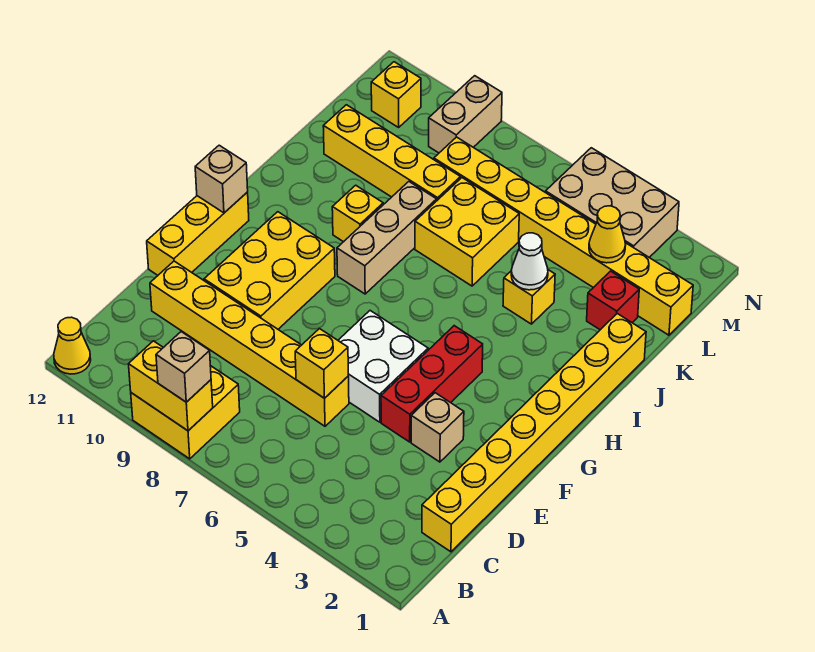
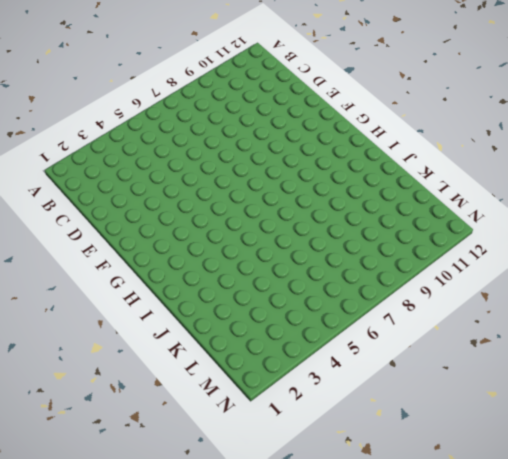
none -> yellow 2x2 brick [131,366,240,459]
none -> yellow 1x1 cone [54,317,91,374]
none -> yellow 1x8 brick [422,314,646,552]

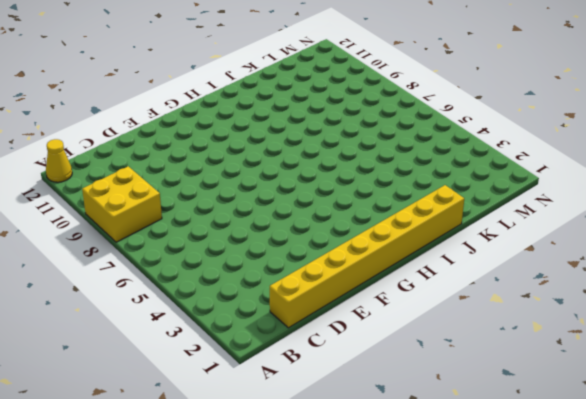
none -> yellow 1x6 brick [150,261,349,426]
none -> tan 1x1 brick [411,393,464,462]
none -> red 1x3 brick [381,326,483,442]

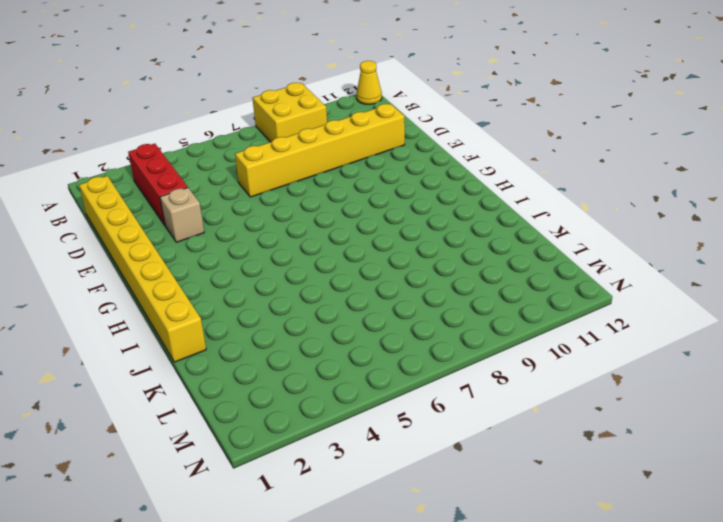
red 1x3 brick [128,144,188,225] -> red 1x3 brick moved to [381,326,483,442]
none -> white 2x2 brick [338,311,428,422]
none -> yellow 2x3 brick [204,212,335,329]
none -> yellow 1x3 brick [147,192,249,275]

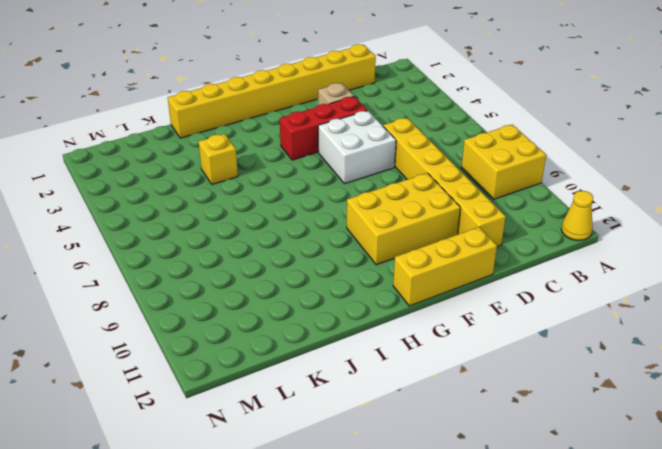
none -> tan 1x3 brick [337,182,437,294]
none -> yellow 1x1 brick [332,185,383,242]
none -> yellow 2x2 brick [415,178,519,286]

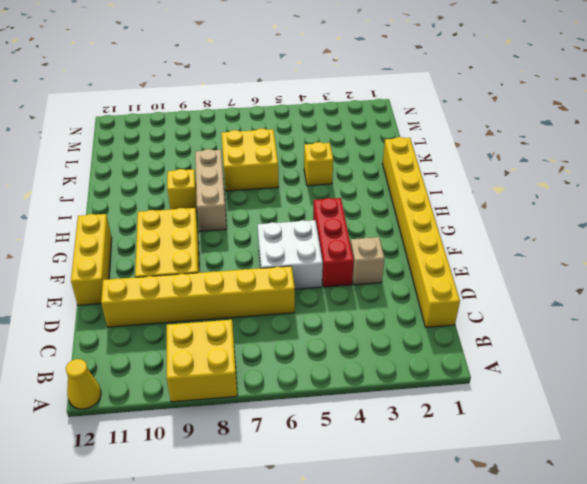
none -> red 1x1 brick [587,271,639,330]
none -> yellow 1x4 brick [323,105,460,200]
none -> yellow 1x8 brick [434,137,693,335]

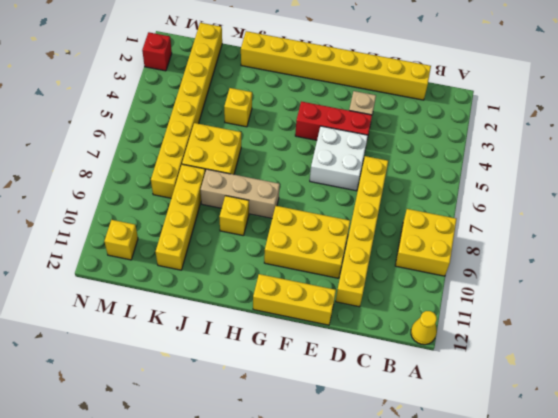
red 1x1 brick [142,32,172,71] -> red 1x1 brick moved to [587,271,639,330]
none -> tan 2x3 brick [546,148,679,257]
none -> tan 1x2 brick [429,76,502,153]
none -> yellow 1x2 brick [129,341,213,431]

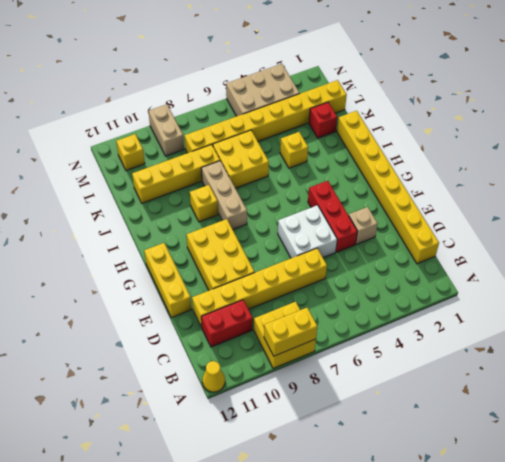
red 1x2 brick [201,300,253,347] -> none
none -> yellow 1x1 brick [295,329,348,398]
none -> tan 1x1 brick [195,145,248,213]
none -> white 1x1 cone [511,233,548,290]

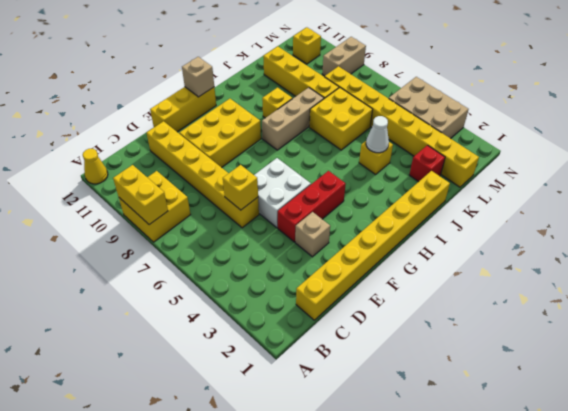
none -> yellow 1x1 cone [589,206,626,263]
none -> tan 1x1 brick [156,332,211,402]

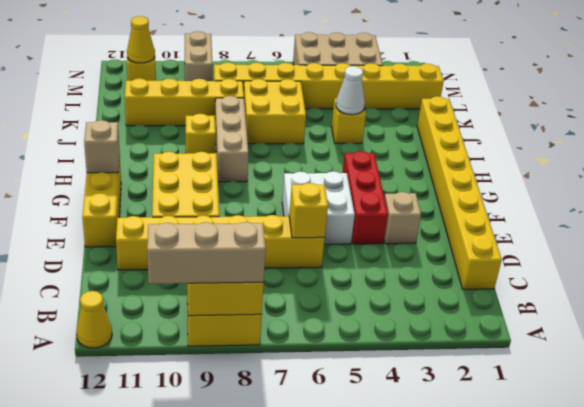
tan 1x3 brick [147,222,266,284] -> tan 1x1 brick [156,332,211,402]
yellow 1x1 cone [127,16,155,63] -> yellow 1x1 cone moved to [589,206,626,263]
none -> red 1x1 brick [587,271,639,330]

